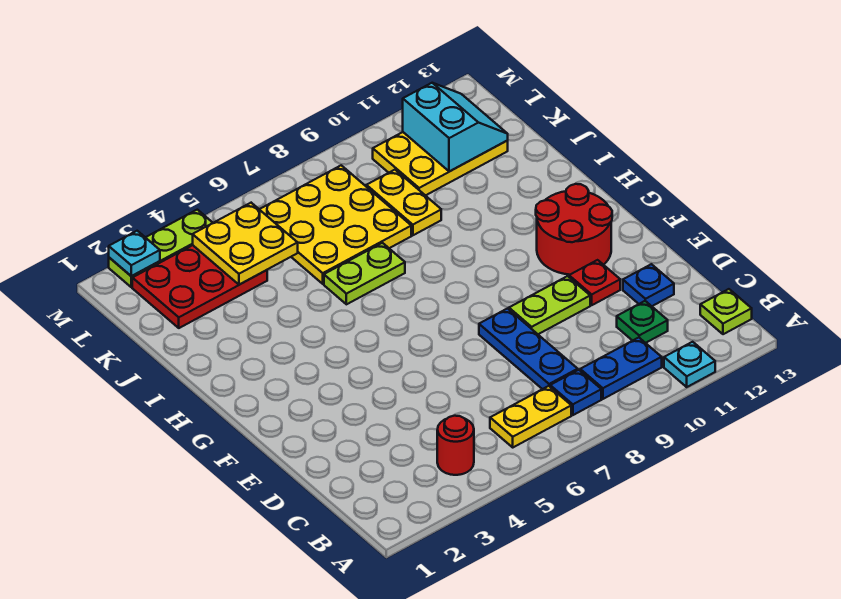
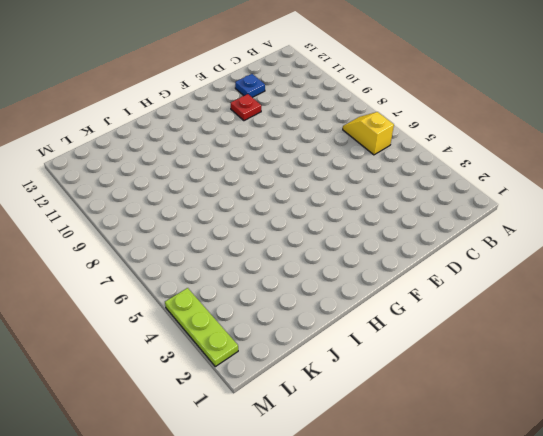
yellow 1x2 slope [343,112,394,155] -> yellow 1x2 plate [490,386,571,447]
none -> cyan 1x1 plate [664,342,715,387]
none -> red 1x1 round brick [437,416,474,475]
none -> blue 1x1 plate [550,370,601,415]

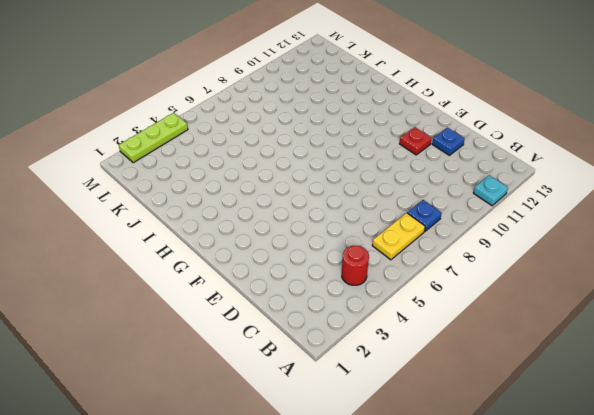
none -> blue 1x2 plate [580,338,662,399]
none -> lime 1x1 plate [700,289,752,334]
none -> blue 1x3 plate [479,309,578,389]

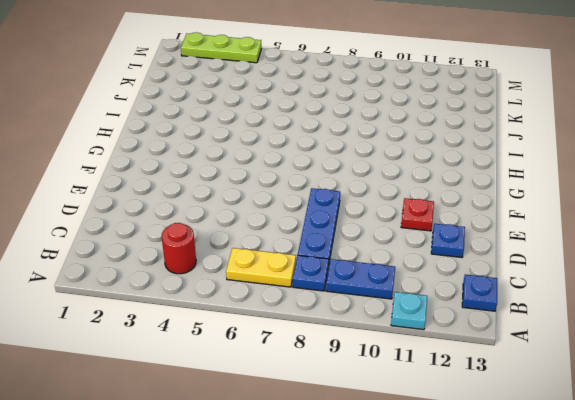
blue 1x1 plate [462,275,497,311] -> lime 1x1 plate [700,289,752,334]
none -> green 1x1 plate [617,301,668,343]
none -> lime 1x2 plate [509,276,590,334]
none -> red 2x2 round brick [536,184,612,275]

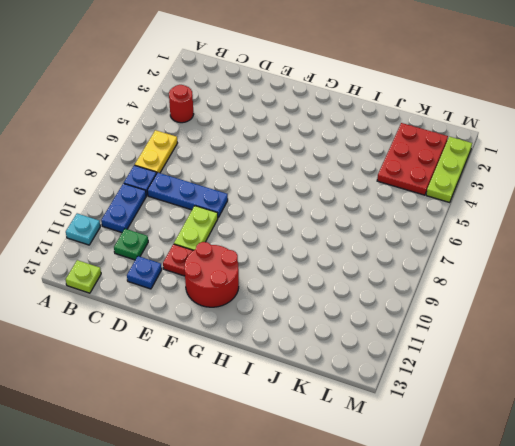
none -> lime 1x2 plate [324,243,405,304]
none -> yellow 3x3 plate [259,165,411,284]
none -> yellow 1x2 plate [366,170,441,235]

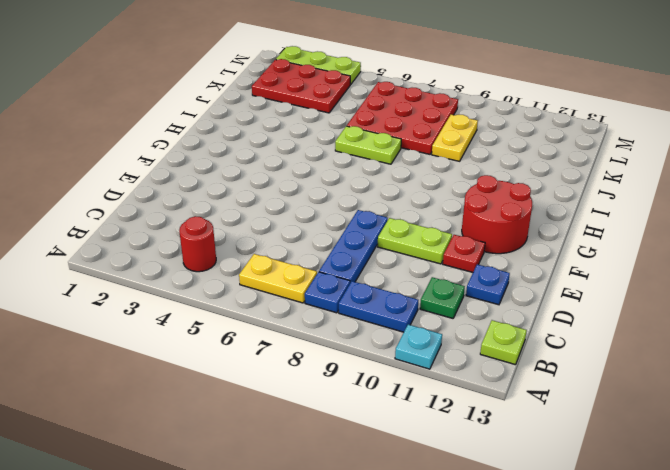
red 3x3 plate [347,82,458,154] -> yellow 3x3 plate [259,165,411,284]
none -> yellow 2x3 plate [373,132,508,196]
none -> yellow 2x2 plate [193,203,298,285]
none -> cyan 2x2 slope [403,83,508,172]

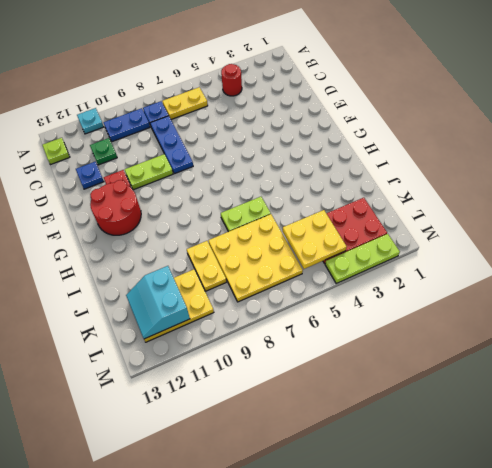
none -> cyan 1x1 plate [109,231,160,276]

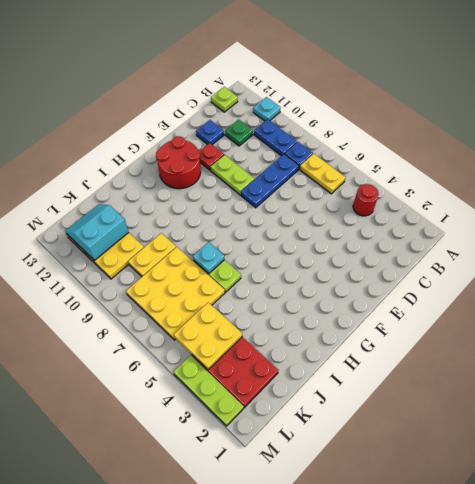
cyan 1x1 plate [193,242,224,274] -> cyan 1x1 plate moved to [109,231,160,276]

